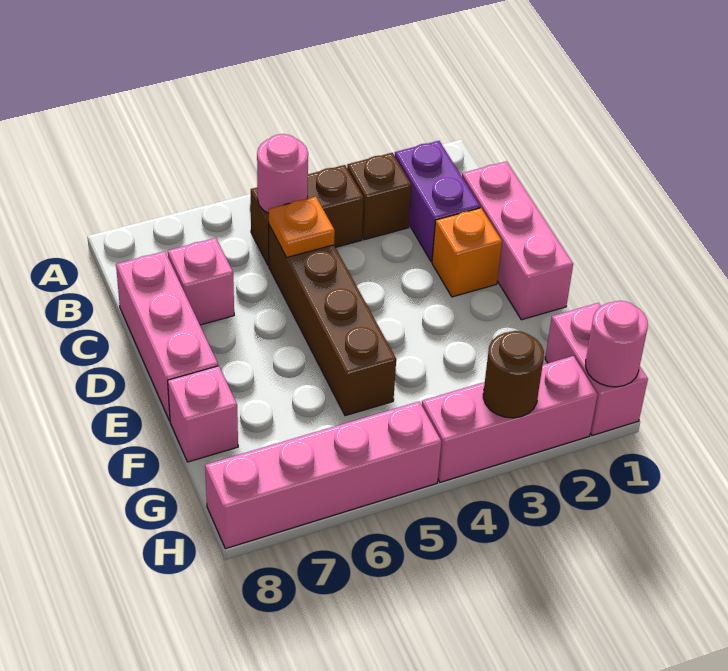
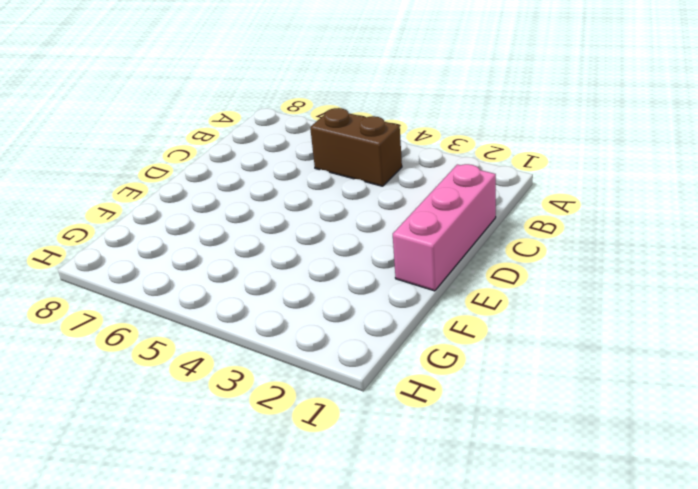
none -> purple 1x2 brick [395,141,480,261]
none -> brown 1x1 brick [347,153,412,240]
none -> brown 1x4 brick [269,225,396,416]

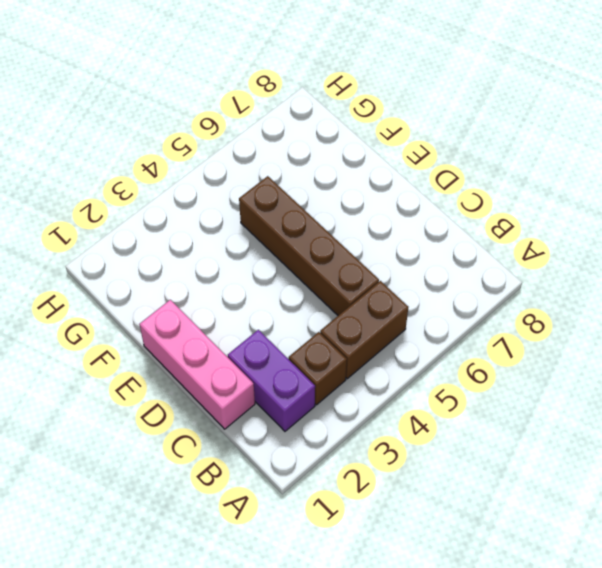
none -> pink 1x1 brick [168,238,234,325]
none -> pink 1x3 brick [116,251,218,421]
none -> orange 1x1 brick [432,208,502,297]

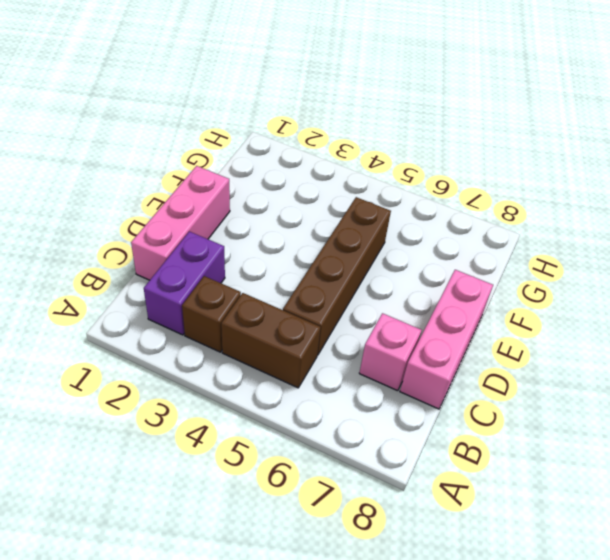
none -> orange 1x1 brick [432,208,502,297]
none -> pink 1x1 brick [168,366,238,462]
none -> pink 1x2 brick [545,303,648,435]

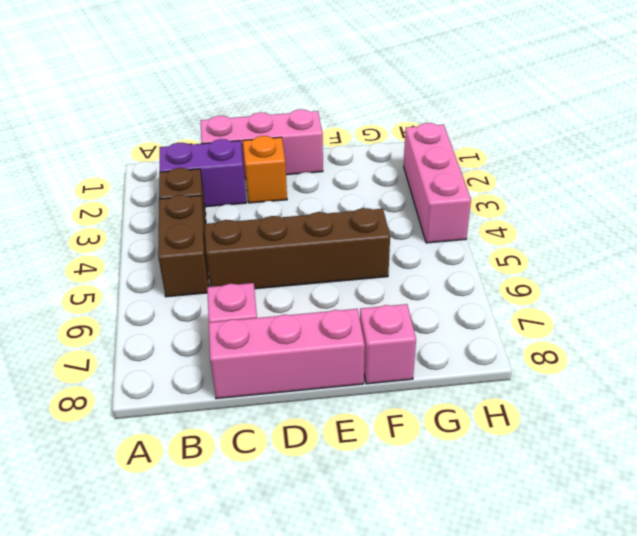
none -> pink 1x2 brick [545,303,648,435]
none -> pink 1x4 brick [205,401,441,549]
none -> pink 1x1 round brick [257,134,308,214]

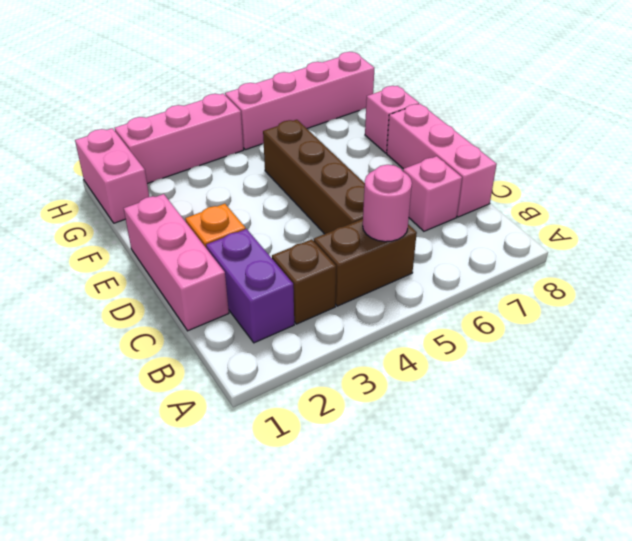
none -> orange 1x1 plate [269,197,335,257]
none -> pink 1x1 round brick [586,301,648,387]
none -> brown 1x1 round brick [483,331,544,418]

